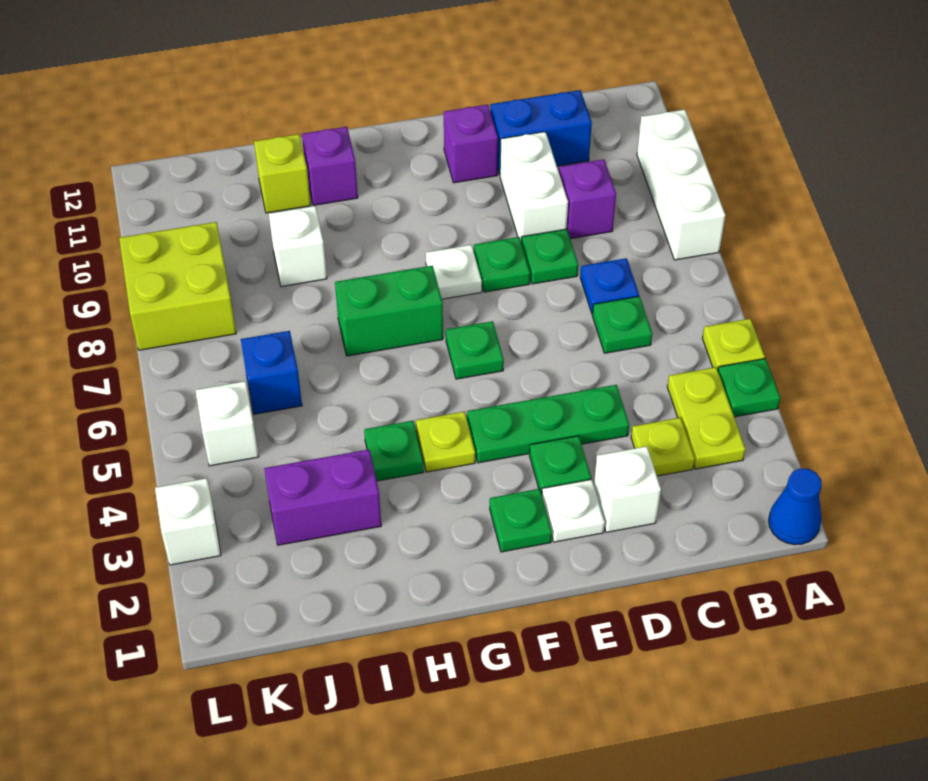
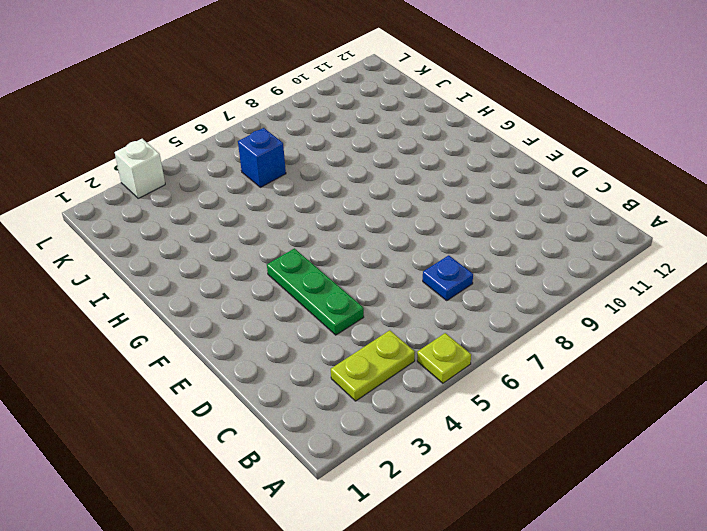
none -> blue 1x1 cone [769,468,822,545]
none -> green 1x1 plate [718,359,780,417]
none -> white 1x3 brick [637,110,725,260]
none -> lime 1x1 plate [631,418,695,476]

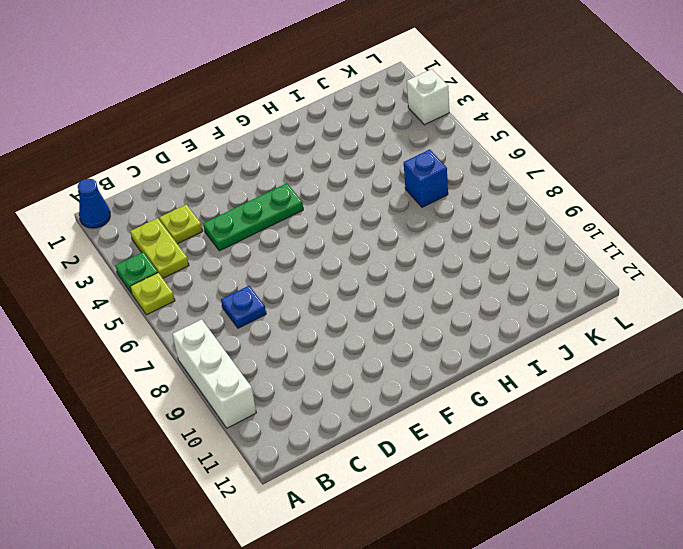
none -> green 1x1 plate [592,296,652,353]
none -> purple 1x1 brick [559,159,616,239]
none -> blue 1x2 brick [490,90,592,175]
none -> white 1x1 brick [594,446,661,532]

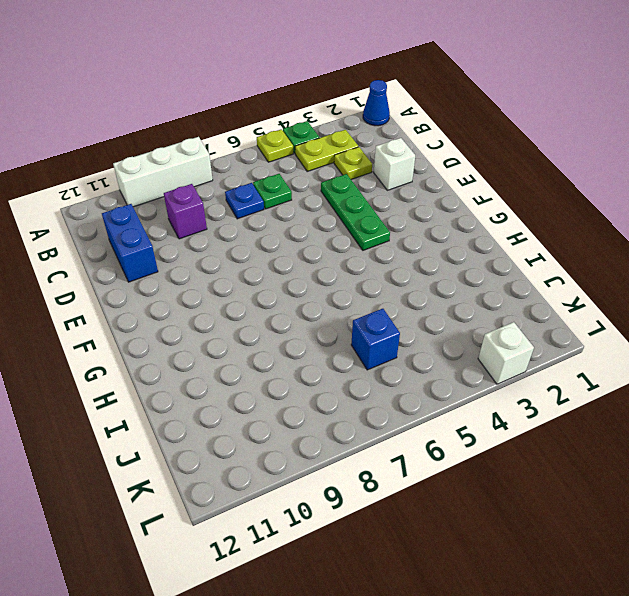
none -> green 1x1 plate [521,229,578,284]
none -> white 1x2 brick [500,132,568,243]
none -> white 1x1 plate [542,479,605,542]
none -> green 1x1 plate [530,436,591,495]

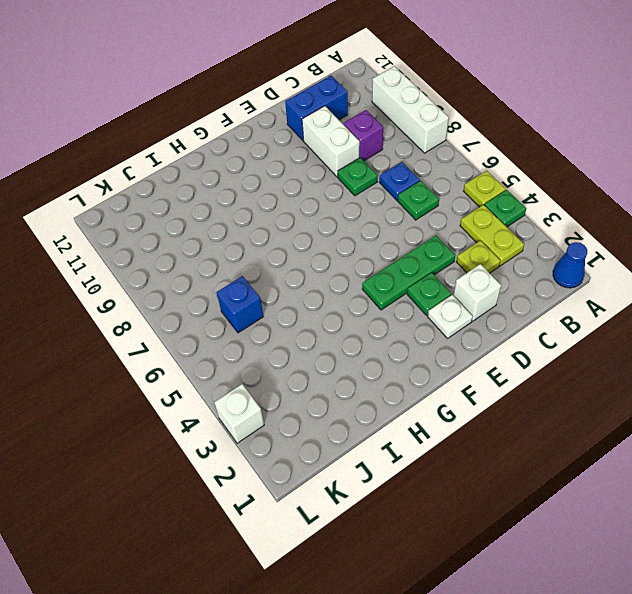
none -> green 1x1 plate [474,237,530,292]
none -> purple 1x1 brick [444,105,498,183]
none -> green 1x1 plate [490,489,552,552]
none -> green 1x1 plate [446,321,504,379]

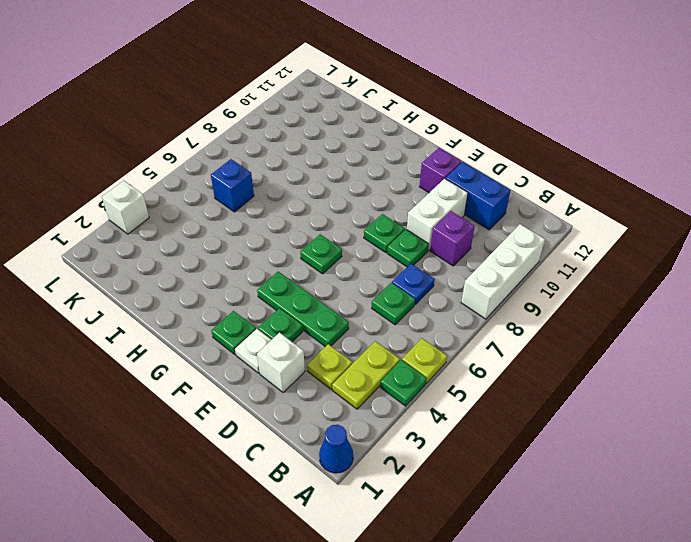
none -> white 1x1 plate [426,245,482,299]
none -> lime 1x1 plate [416,412,475,472]
none -> green 1x2 brick [335,266,443,356]
none -> green 1x1 plate [364,421,424,481]

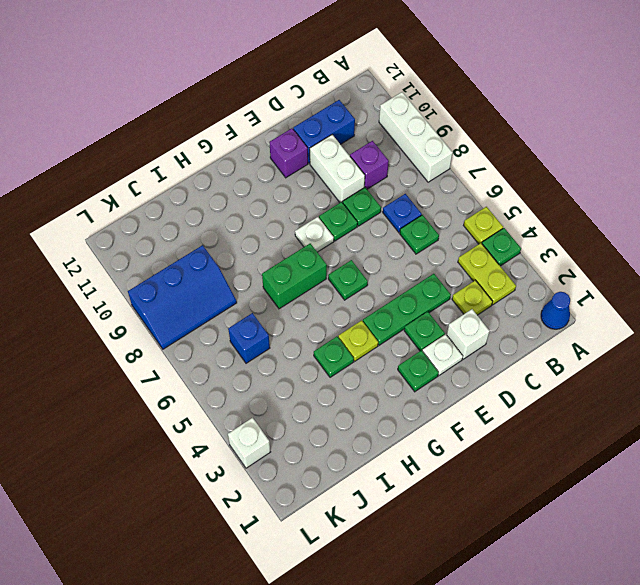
blue 2x3 slope [128,245,237,349] -> lime 2x2 brick [119,222,236,350]
none -> purple 1x1 brick [302,127,358,205]
none -> purple 1x2 brick [264,450,381,545]
none -> white 1x1 brick [269,206,327,287]
none -> lime 1x1 brick [254,134,311,213]

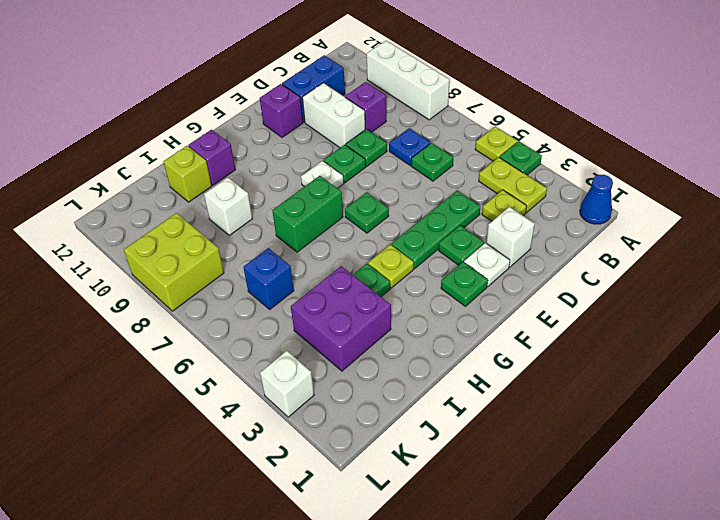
purple 2x2 brick [291,266,391,371] -> purple 1x2 brick [264,450,381,545]
none -> white 1x1 brick [196,381,259,466]

